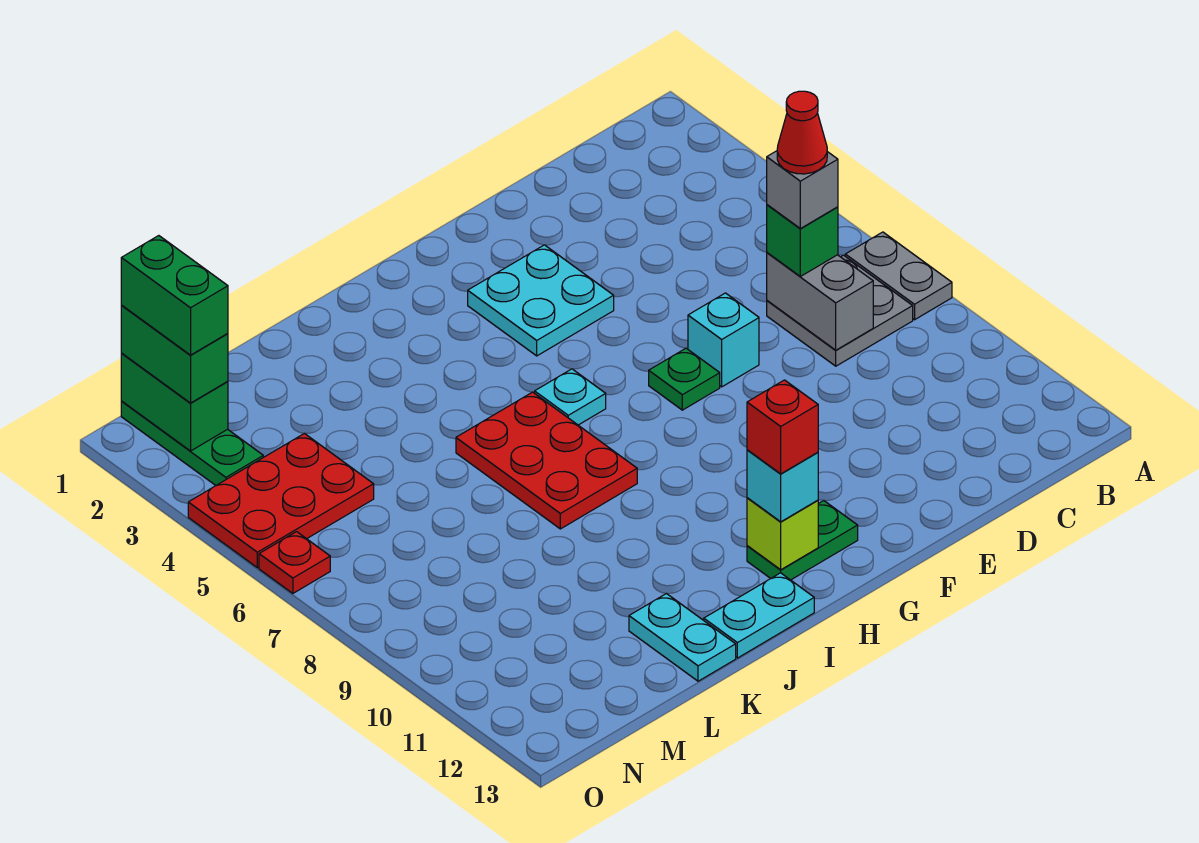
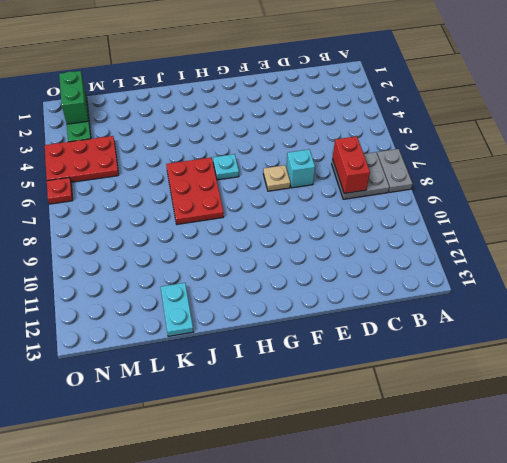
red 1x2 brick [332,136,370,194] -> grey 1x2 brick [767,253,873,350]
tan 1x1 plate [263,165,290,191] -> green 1x1 plate [649,348,720,410]
none -> cyan 2x2 plate [468,245,614,356]
none -> green 1x2 plate [747,501,858,580]
none -> cyan 1x2 plate [704,573,814,658]

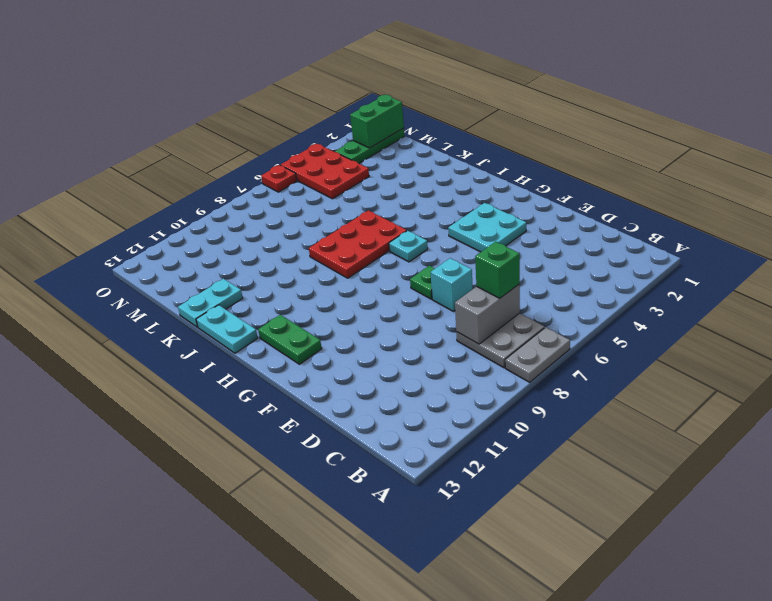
none -> lime 1x1 brick [747,498,818,570]
none -> cyan 1x1 brick [747,450,818,522]
none -> green 1x2 brick [121,306,228,403]

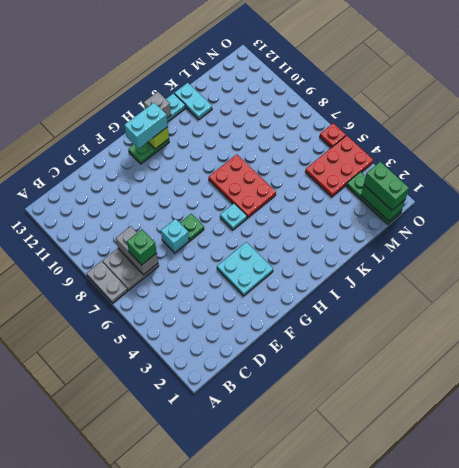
cyan 1x2 brick [124,103,168,149] -> cyan 1x1 brick [747,450,818,522]
grey 1x1 brick [144,92,171,118] -> grey 1x1 brick moved to [767,151,838,229]
none -> red 1x1 brick [747,380,818,474]
none -> green 1x2 brick [121,236,228,355]
none -> red 1x1 cone [777,91,827,174]

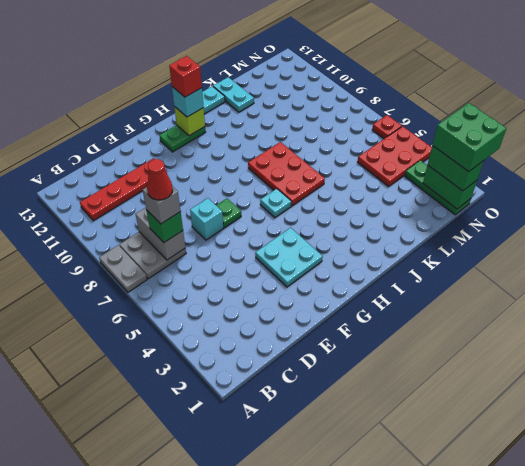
red 1x4 plate [80,158,167,221] -> none
green 2x2 brick [432,103,506,172] -> green 1x2 brick [121,236,228,355]

